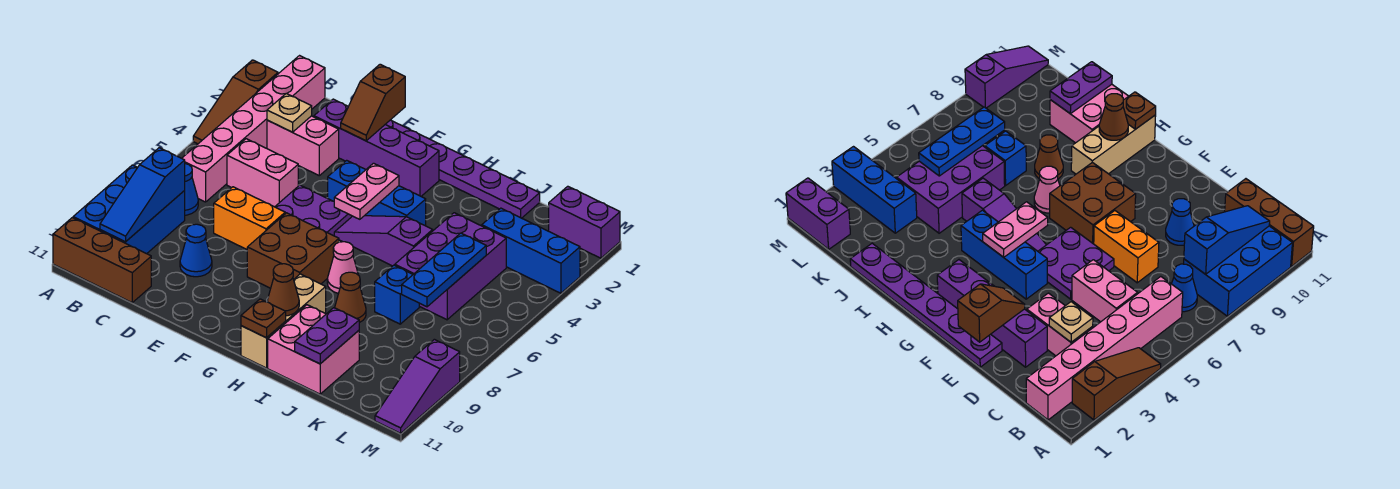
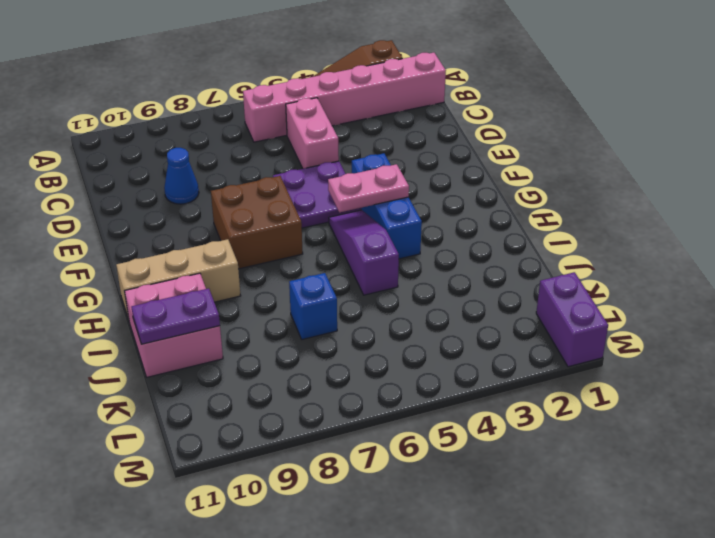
none -> blue 2x3 brick [73,165,185,254]
none -> brown 1x3 brick [53,218,151,302]
none -> blue 1x1 cone [184,164,198,215]
none -> pink 1x2 brick [267,116,339,176]

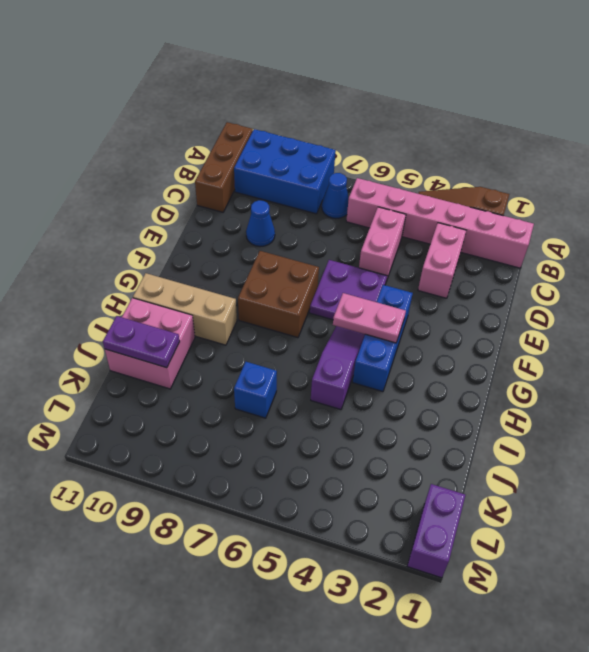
none -> purple 1x4 brick [314,99,439,196]
none -> orange 1x2 brick [214,187,285,249]
none -> purple 1x6 plate [386,120,540,218]
none -> pink 1x1 cone [327,242,358,293]

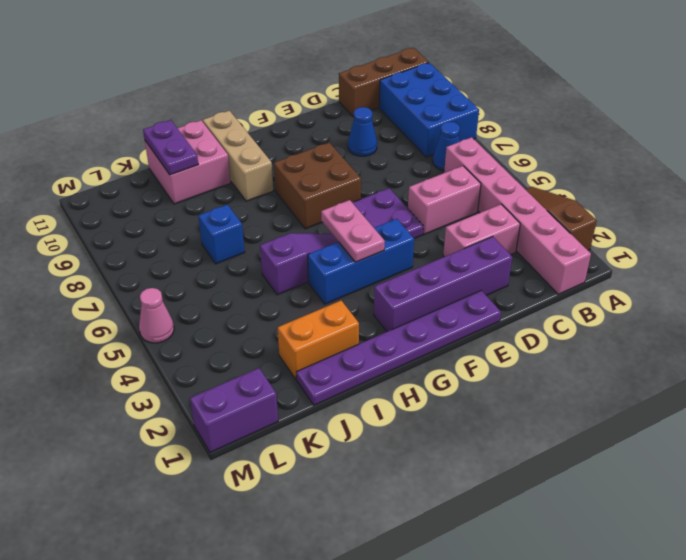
orange 1x2 brick [278,300,359,379] -> orange 1x2 brick moved to [214,187,285,249]
pink 1x1 cone [139,288,174,343] -> pink 1x1 cone moved to [327,242,358,293]
none -> brown 1x1 cone [335,272,366,323]
none -> purple 2x3 brick [395,213,506,320]
none -> blue 1x3 brick [482,208,580,293]
none -> purple 1x3 slope [375,339,460,433]

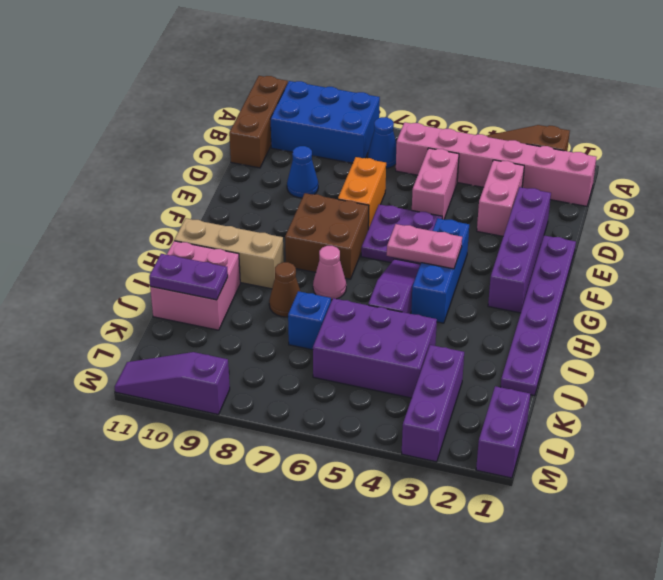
purple 1x3 brick [402,345,464,462] -> blue 1x3 brick [482,208,580,293]
none -> blue 1x3 slope [100,148,185,242]
none -> tan 1x1 plate [267,94,312,132]
none -> brown 1x2 slope [341,64,405,141]
none -> brown 1x1 cone [267,264,299,316]

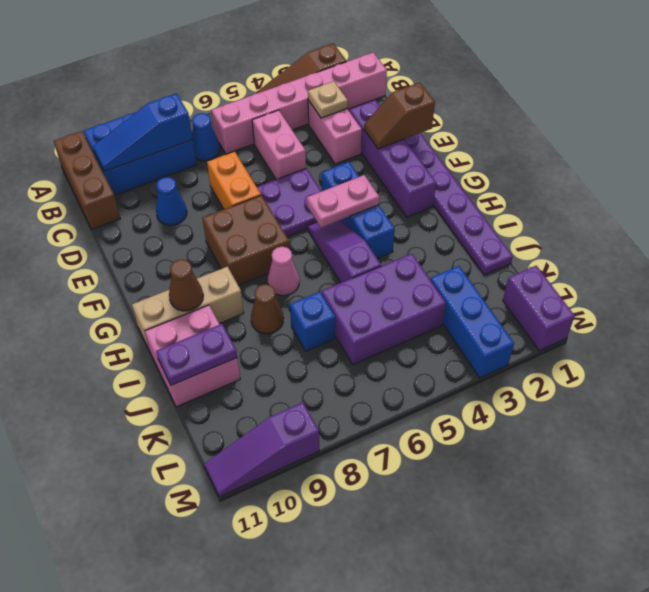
none -> brown 1x1 plate [241,299,286,338]
none -> blue 1x3 plate [402,233,486,307]

